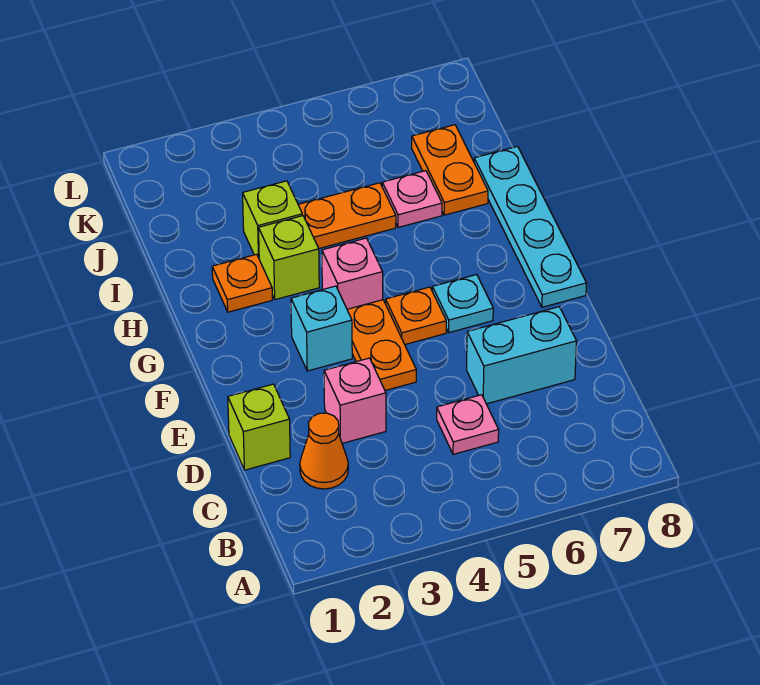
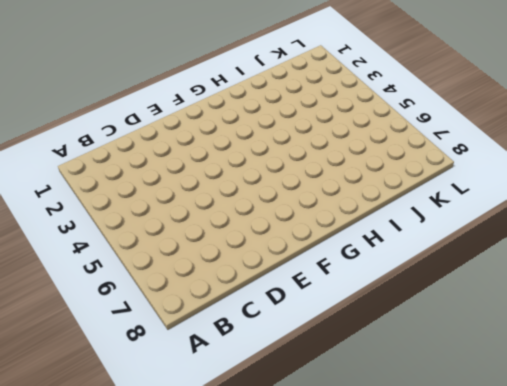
none -> orange 1x1 cone [300,413,348,489]
none -> pink 1x1 plate [437,395,499,454]
none -> lime 1x1 brick [228,384,290,470]

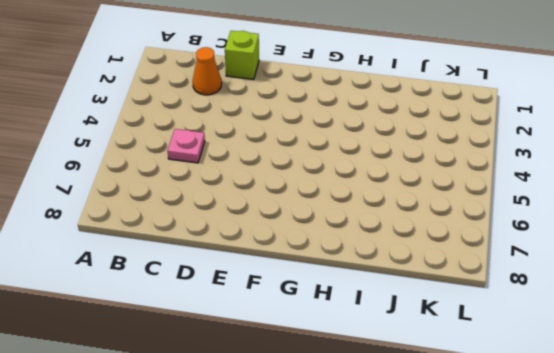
none -> pink 1x1 brick [324,358,386,443]
none -> cyan 1x2 brick [467,307,576,404]
none -> orange 1x2 plate [347,300,416,390]

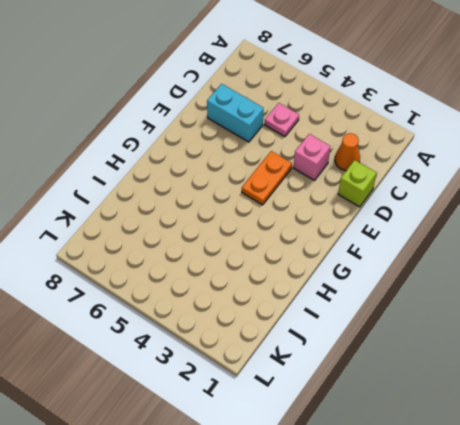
none -> cyan 1x1 brick [291,286,352,371]
none -> orange 1x1 plate [386,287,446,344]
none -> cyan 1x1 plate [432,275,493,333]

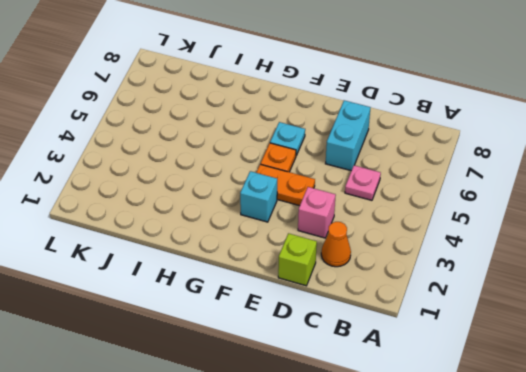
none -> cyan 1x4 plate [474,146,586,307]
none -> pink 1x1 brick [322,238,383,309]
none -> orange 1x1 plate [212,254,272,312]

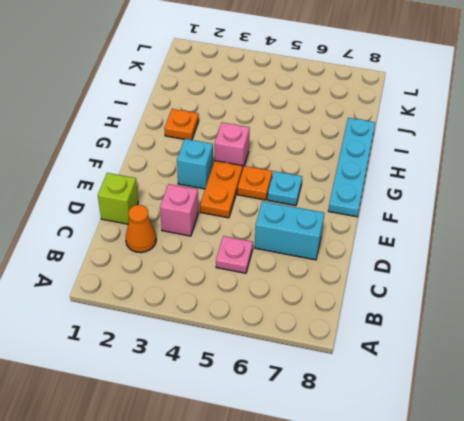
none -> lime 1x1 brick [259,216,319,300]
none -> lime 1x1 brick [243,181,302,258]
none -> orange 1x2 plate [298,183,396,248]

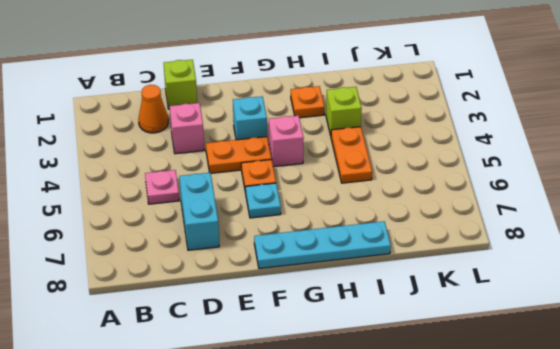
none -> lime 1x1 brick [259,216,319,300]
none -> pink 1x1 plate [382,171,442,227]
none -> orange 1x2 plate [412,125,488,215]

